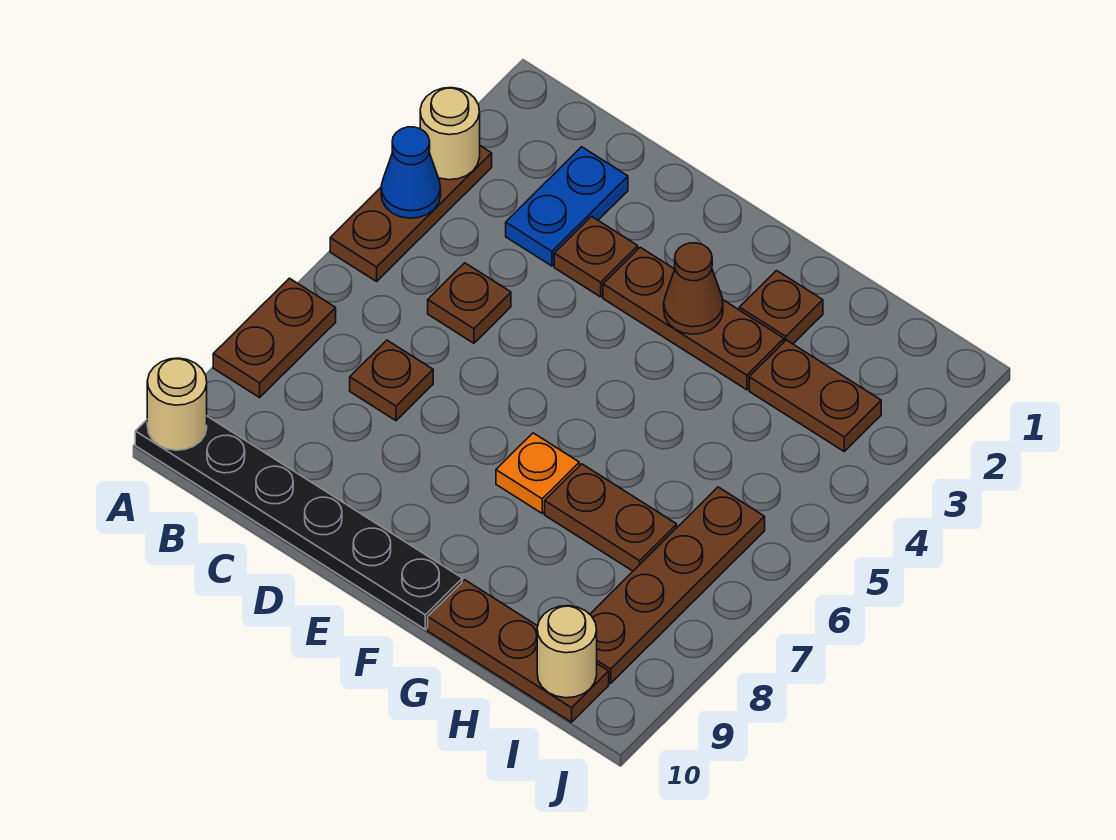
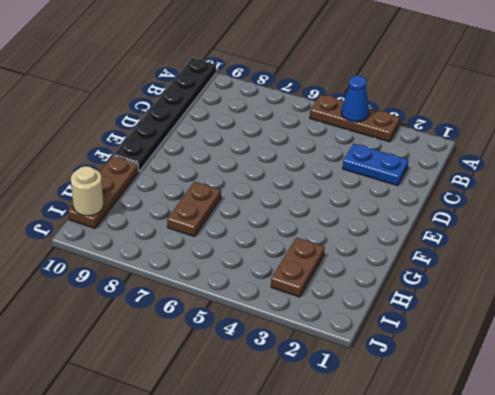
none -> brown 1x2 plate [213,278,336,397]
none -> brown 1x1 plate [428,263,511,343]
none -> brown 1x1 plate [350,340,433,421]

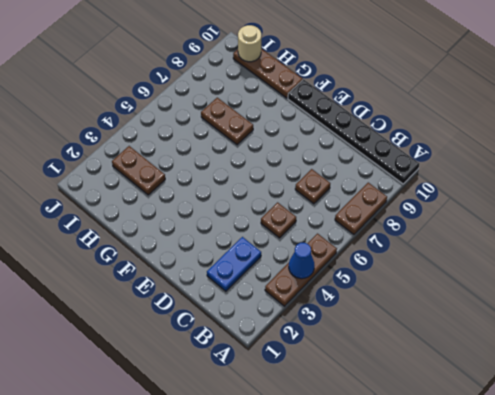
none -> brown 1x1 plate [554,216,638,297]
none -> brown 1x3 plate [603,247,784,390]
none -> orange 1x1 plate [496,433,579,513]

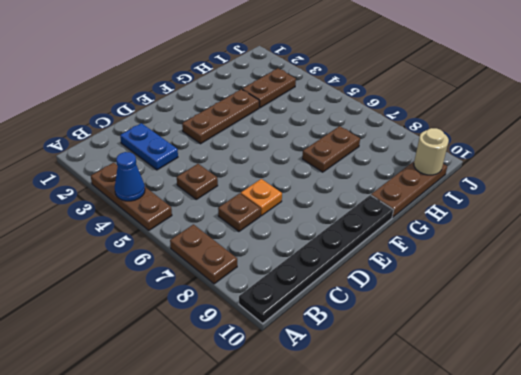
orange 1x1 plate [241,179,282,216] -> orange 1x1 plate moved to [496,433,579,513]
none -> brown 1x1 plate [554,216,638,297]
none -> brown 1x1 plate [739,271,823,344]
none -> brown 1x4 plate [590,487,765,684]

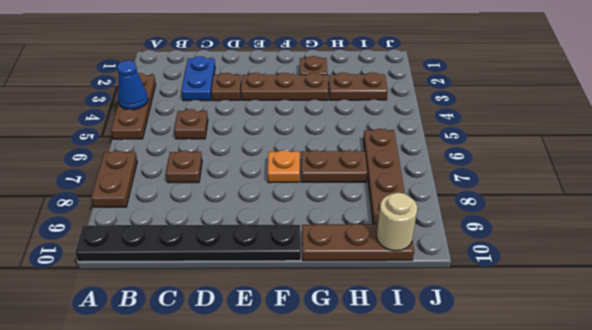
none -> tan 1x1 round brick [420,88,480,180]
none -> tan 1x1 round brick [147,358,207,450]
none -> brown 1x1 cone [664,243,723,334]

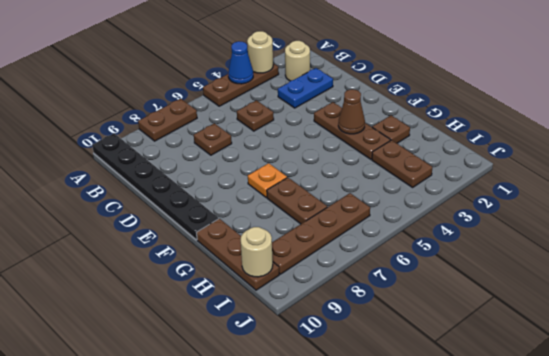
tan 1x1 round brick [285,41,310,81] -> tan 1x1 round brick moved to [147,358,207,450]
none -> brown 1x1 plate [554,216,638,297]

